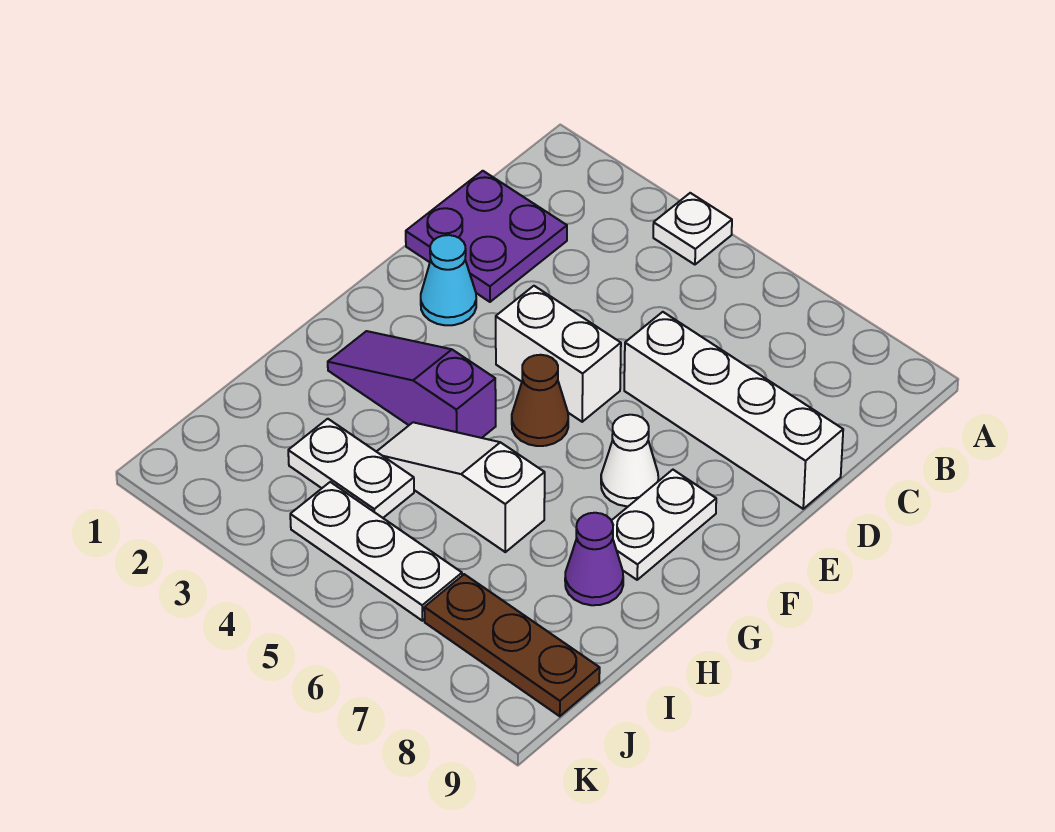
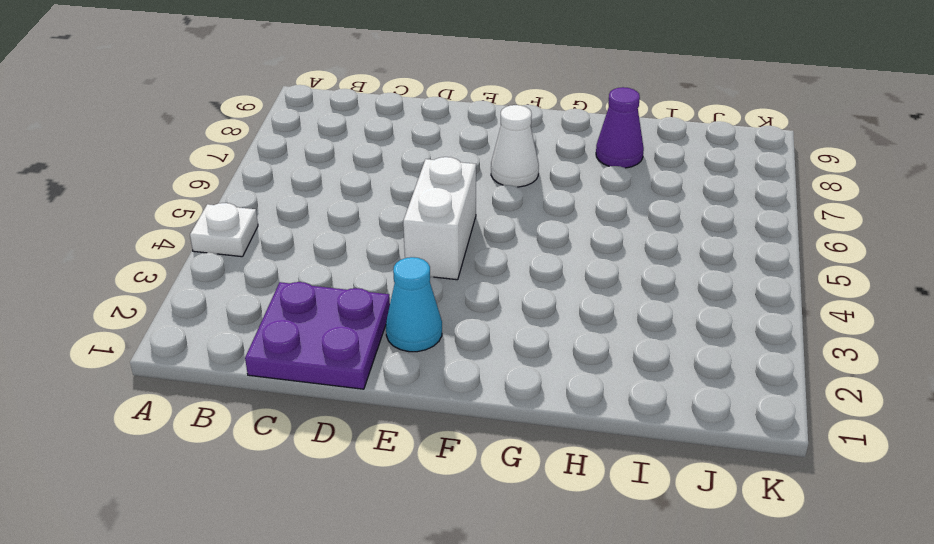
none -> white 1x4 brick [624,312,843,509]
none -> brown 1x1 cone [512,355,568,446]
none -> white 1x2 plate [611,470,716,580]

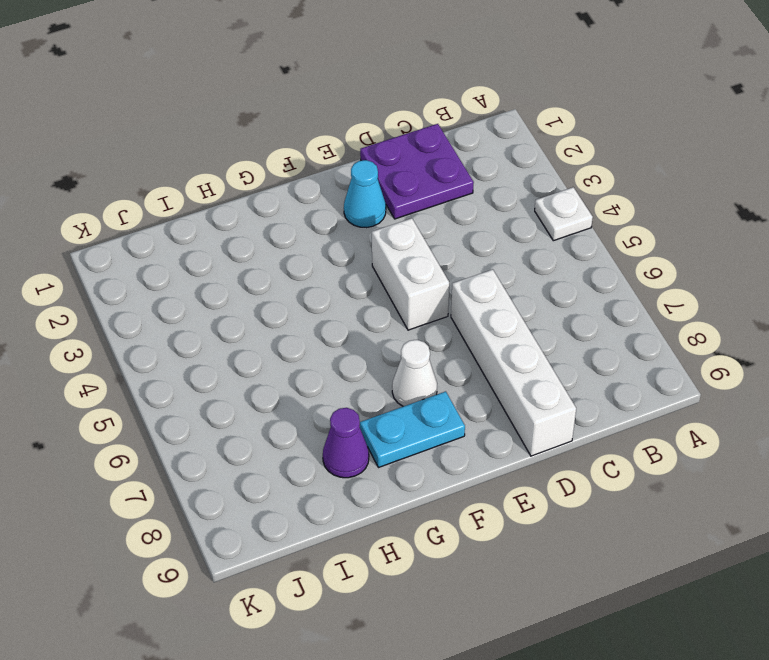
cyan 1x2 plate [360,391,465,468] -> white 1x2 plate [611,470,716,580]
none -> brown 1x1 cone [512,355,568,446]
none -> purple 1x3 slope [328,331,496,438]
none -> white 1x3 slope [377,422,545,552]

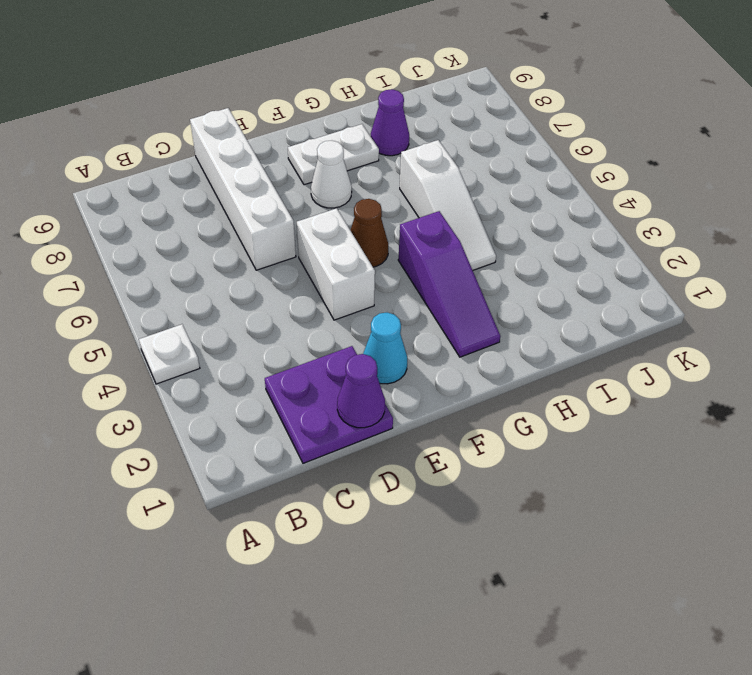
purple 1x1 cone [337,354,385,428] -> none
none -> white 1x2 plate [288,419,414,518]
none -> white 1x3 plate [290,482,462,621]
none -> brown 1x3 plate [424,574,600,716]

